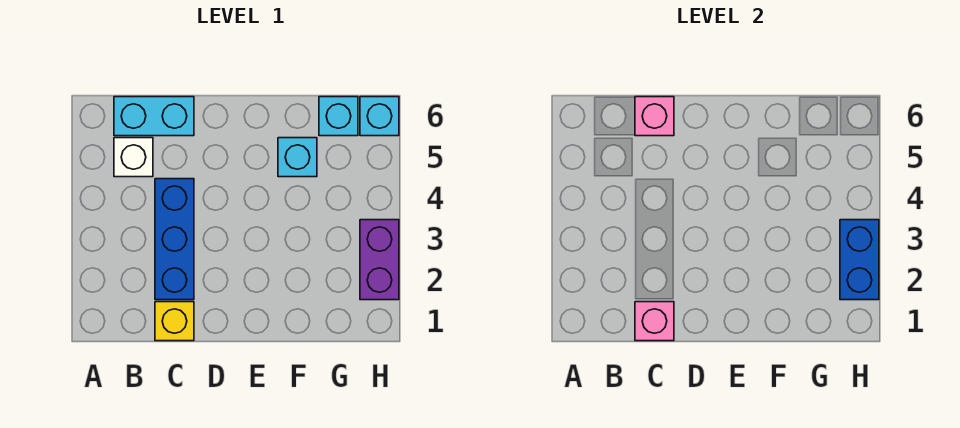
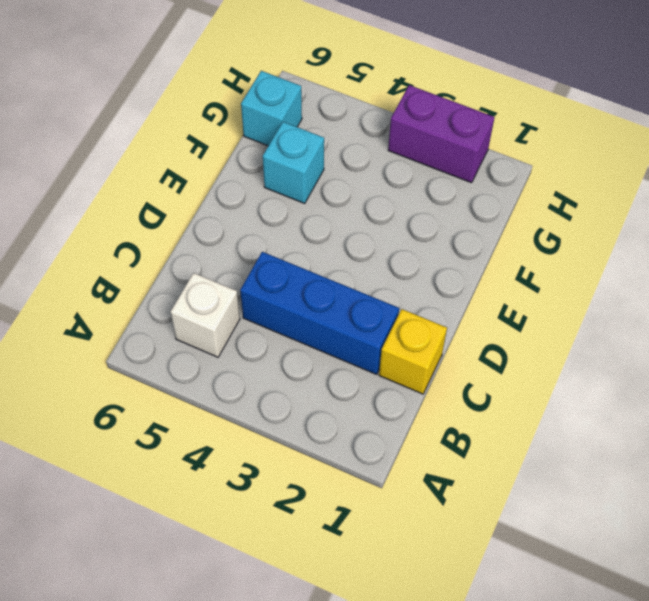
none -> cyan 1x2 brick [114,97,194,136]
none -> cyan 1x1 brick [360,97,399,136]

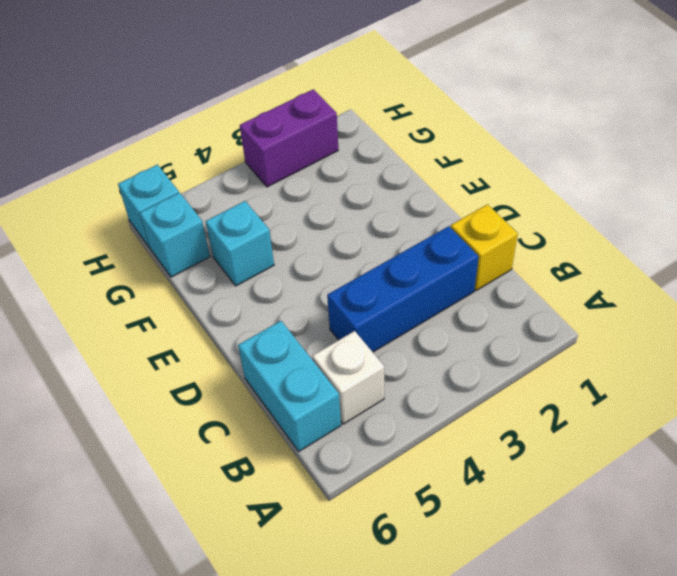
none -> pink 1x1 brick [635,302,674,341]
none -> pink 1x1 brick [635,97,674,136]

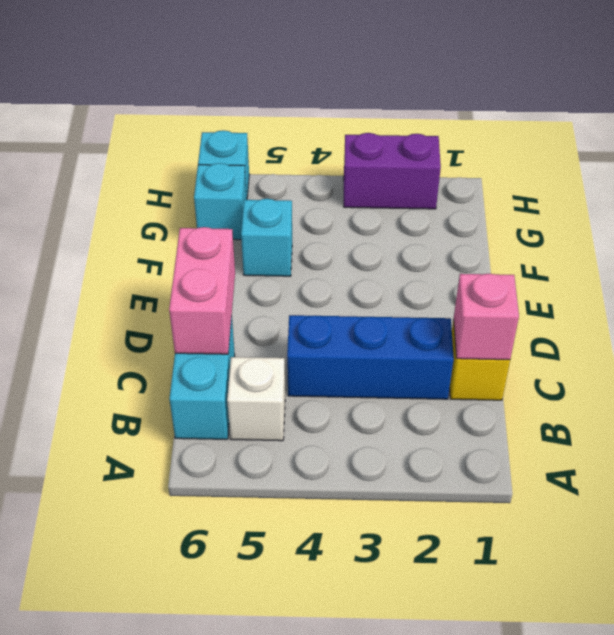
pink 1x2 brick [169,227,235,354] -> pink 1x1 brick [635,97,674,136]
none -> blue 1x2 brick [840,220,879,300]

